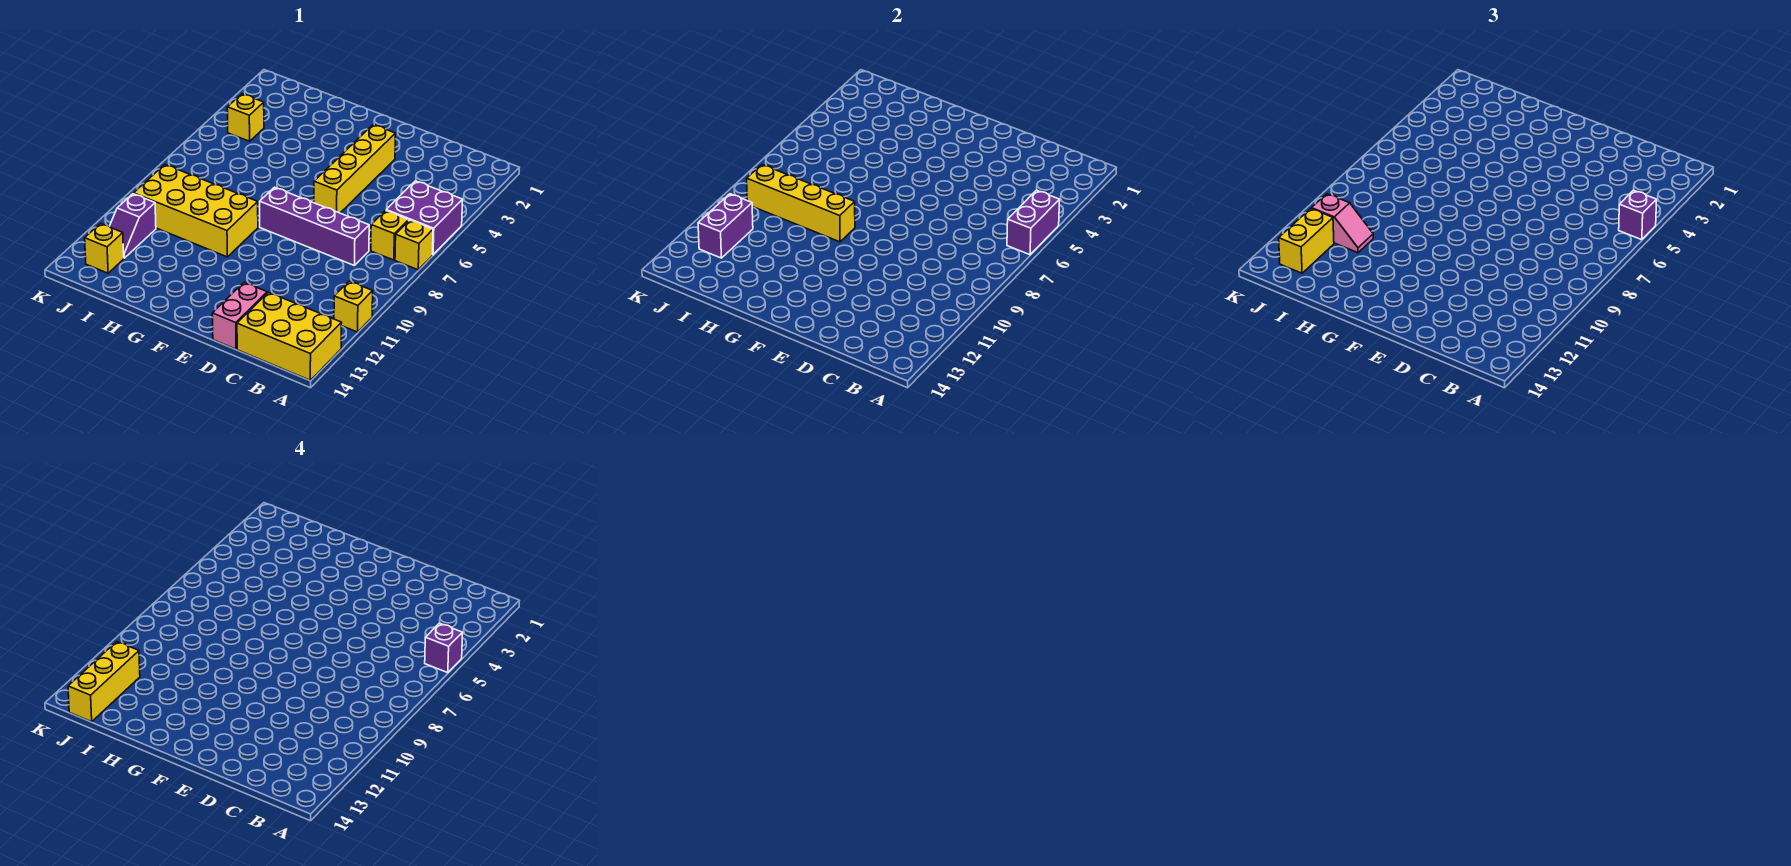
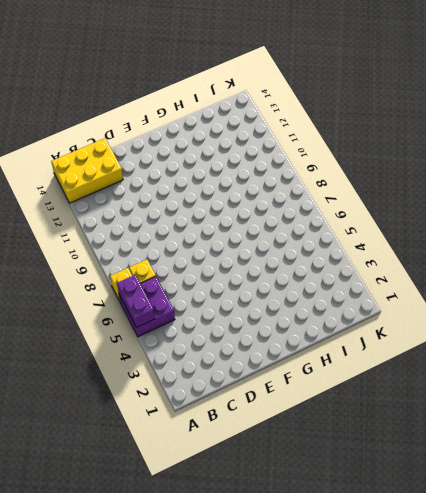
none -> yellow 1x1 brick [334,281,373,332]
none -> purple 1x4 brick [260,187,369,266]
none -> pink 1x2 brick [212,282,267,349]

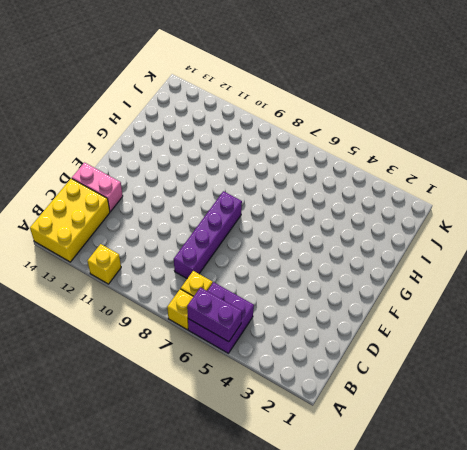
none -> yellow 1x4 brick [314,125,396,213]
none -> yellow 2x4 brick [134,165,258,257]
none -> yellow 1x1 brick [227,94,264,141]

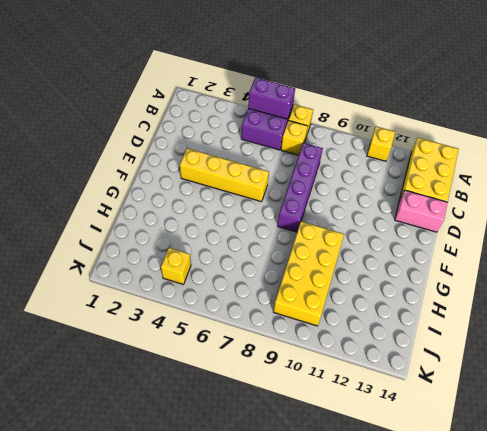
none -> purple 1x2 slope [110,194,156,258]
none -> yellow 1x1 brick [85,224,124,273]
none -> yellow 1x4 brick [747,165,855,242]

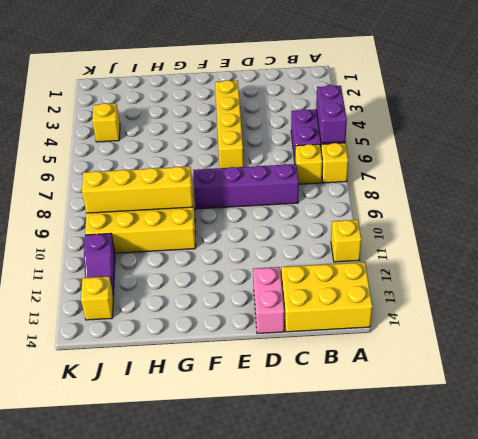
none -> purple 1x2 brick [698,194,753,258]
none -> purple 1x1 brick [1619,190,1657,240]
none -> pink 1x2 slope [1311,194,1373,253]

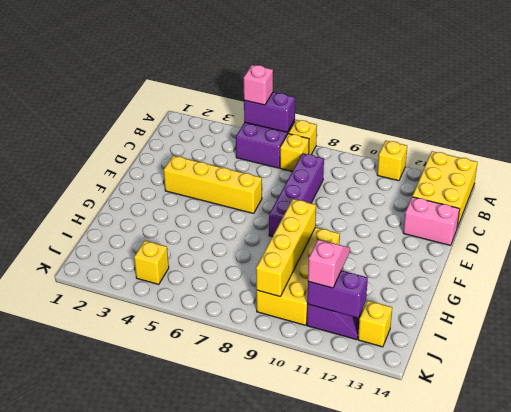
pink 1x1 brick [244,65,273,105] -> purple 1x1 brick [1619,190,1657,240]
none -> yellow 1x2 brick [1279,209,1334,273]
none -> purple 1x1 brick [425,623,463,673]
none -> yellow 1x3 brick [68,642,140,722]

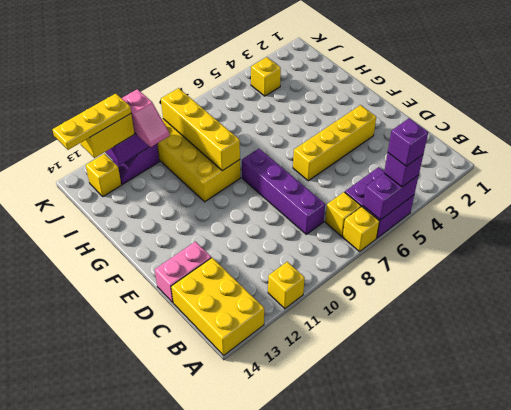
yellow 1x3 plate [52,94,131,150] -> yellow 1x3 brick [68,642,140,722]

